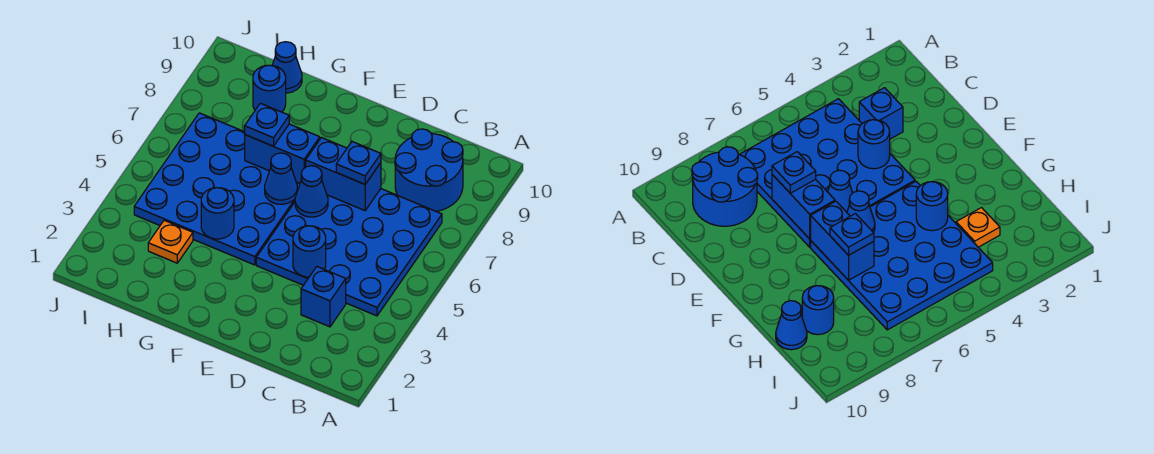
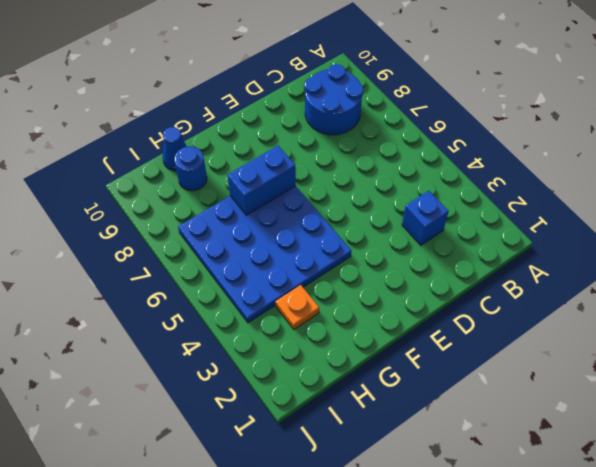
none -> blue 4x4 plate [256,189,442,316]
none -> blue 1x1 round brick [293,226,326,277]
none -> blue 1x2 brick [306,138,381,211]

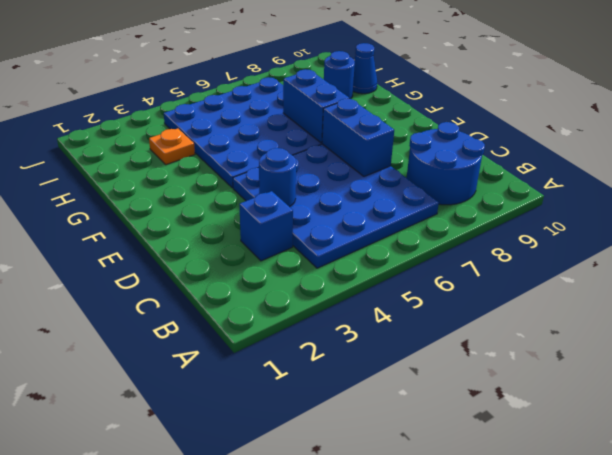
none -> blue 1x1 cone [295,166,328,217]
none -> blue 1x1 cone [265,153,297,204]
none -> blue 1x1 round brick [201,188,234,239]

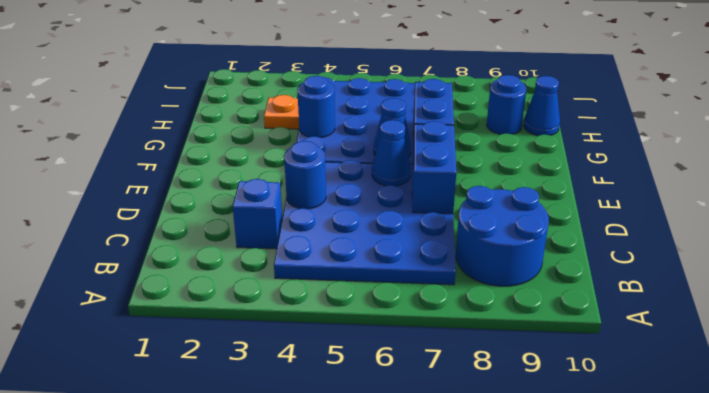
none -> blue 1x1 plate [336,142,381,184]
none -> blue 1x1 plate [245,103,289,146]

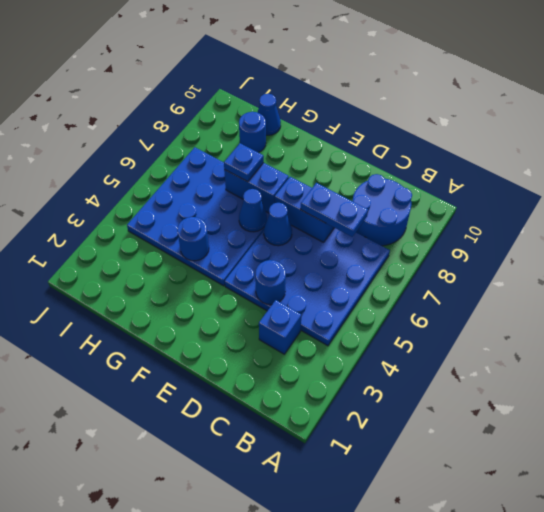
blue 1x2 plate [300,183,368,237] -> blue 1x1 plate [336,142,381,184]
none -> orange 1x1 plate [148,220,193,263]

